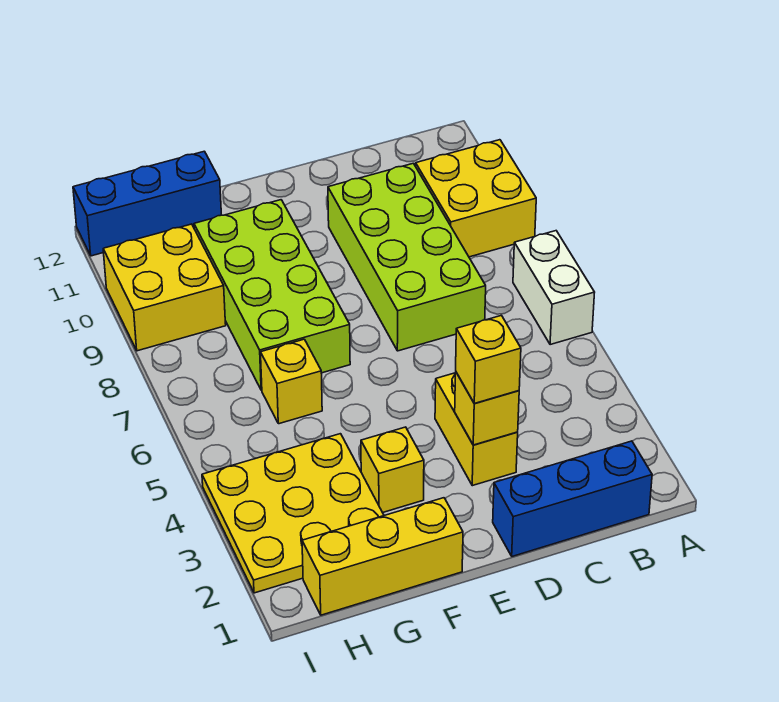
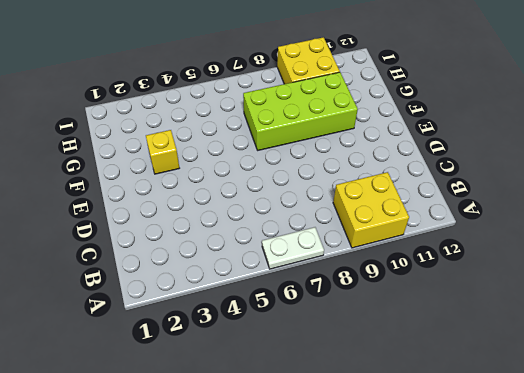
white 1x2 plate [262,227,324,269] -> white 1x2 brick [513,231,595,345]
none -> blue 1x3 brick [493,441,652,556]
none -> lime 2x4 brick [328,163,486,351]
none -> yellow 1x2 brick [435,373,518,486]

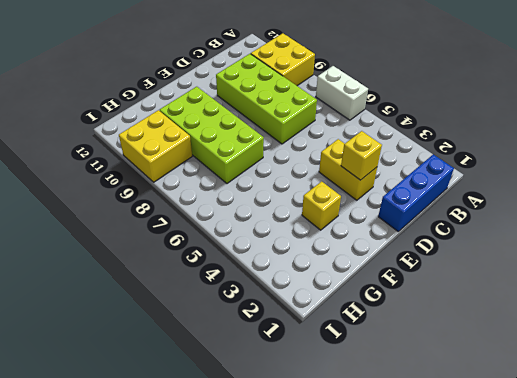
none -> yellow 1x3 brick [302,498,463,615]
none -> yellow 3x3 plate [202,434,384,593]
none -> yellow 1x1 brick [261,339,322,424]

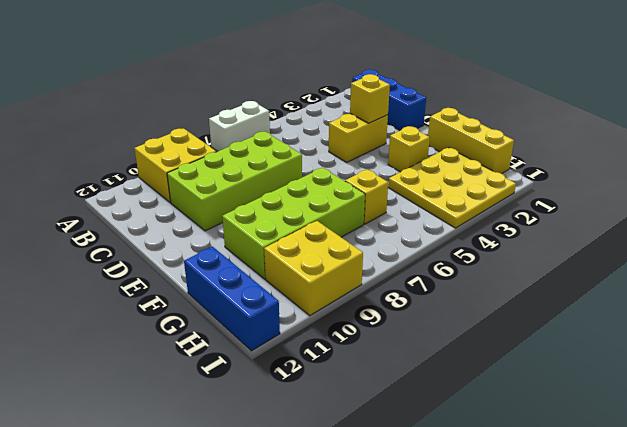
none -> yellow 1x1 brick [456,315,521,403]

